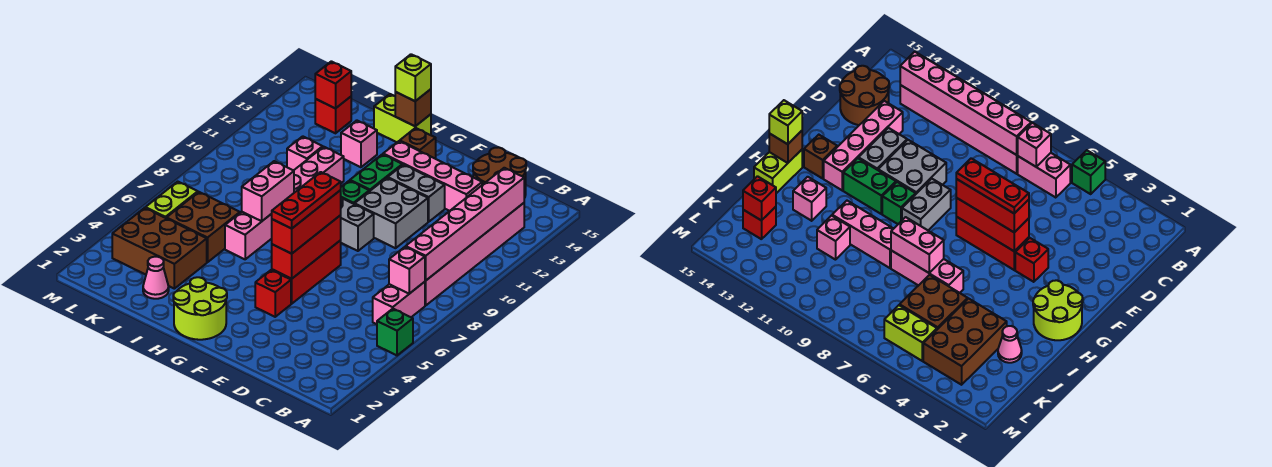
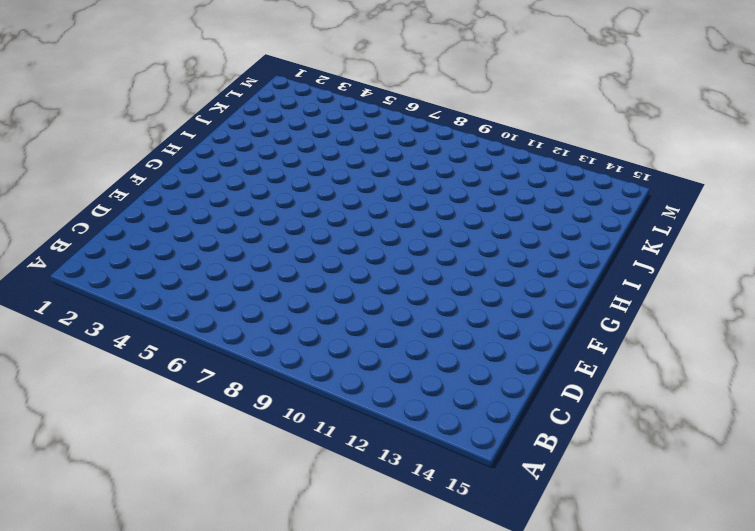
none -> green 1x1 brick [377,309,413,355]
none -> pink 1x2 brick [373,282,425,324]
none -> pink 1x6 brick [425,203,524,306]
none -> brown 2x2 round brick [473,147,526,198]

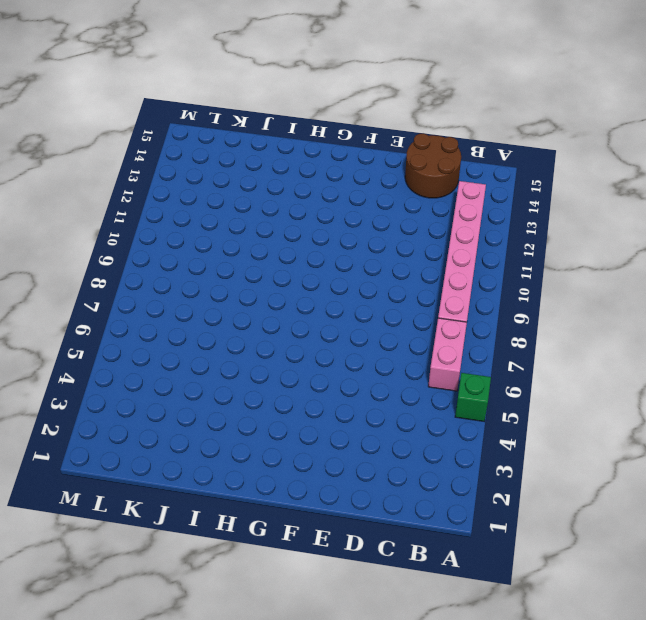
none -> pink 1x4 brick [383,141,482,211]
none -> grey 2x2 brick [355,178,428,248]
none -> grey 1x2 brick [388,165,445,222]
none -> red 1x1 brick [255,270,291,317]

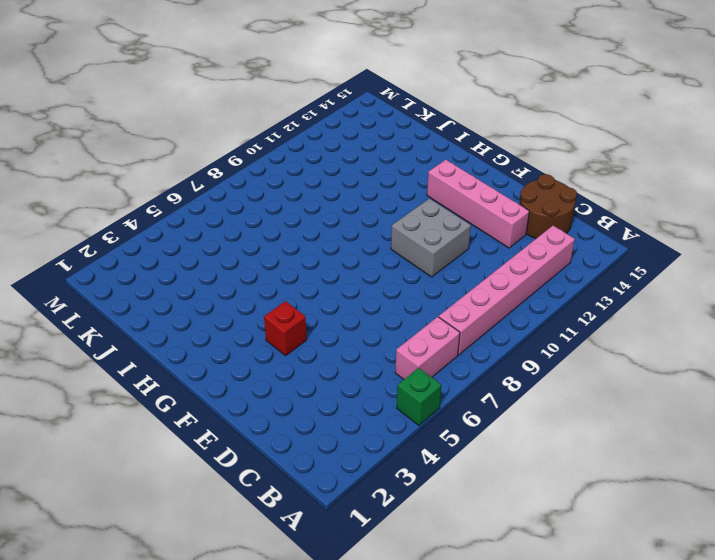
none -> grey 1x2 brick [388,165,445,222]
none -> red 1x3 brick [272,240,341,304]
none -> grey 1x2 brick [341,198,374,251]
none -> lime 2x2 round brick [173,277,227,340]

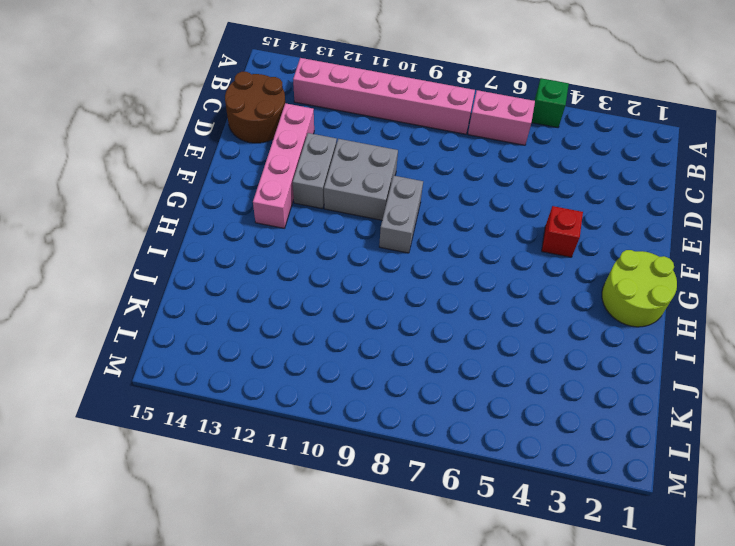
none -> red 1x3 brick [272,240,341,304]
none -> green 1x1 brick [341,181,369,204]
none -> green 1x2 brick [350,154,402,191]
none -> brown 1x1 brick [400,128,436,159]

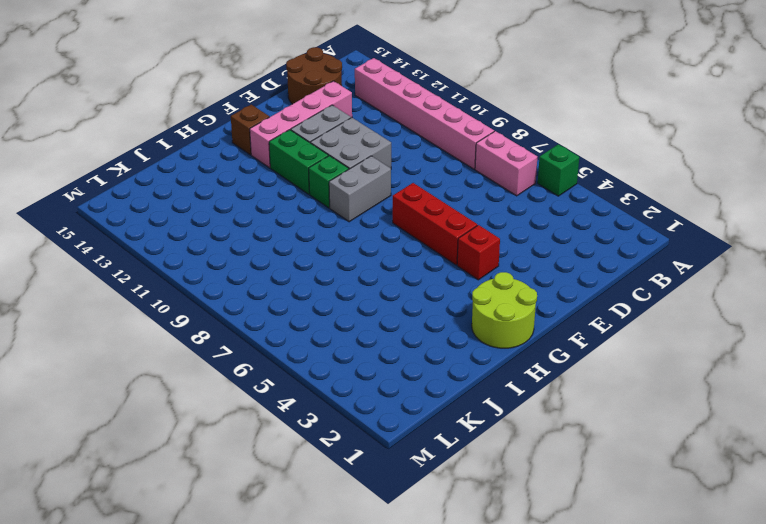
none -> lime 1x2 brick [374,94,431,142]
none -> pink 1x3 brick [225,212,272,259]
none -> pink 1x3 brick [294,147,344,193]
none -> pink 1x1 brick [341,120,377,167]

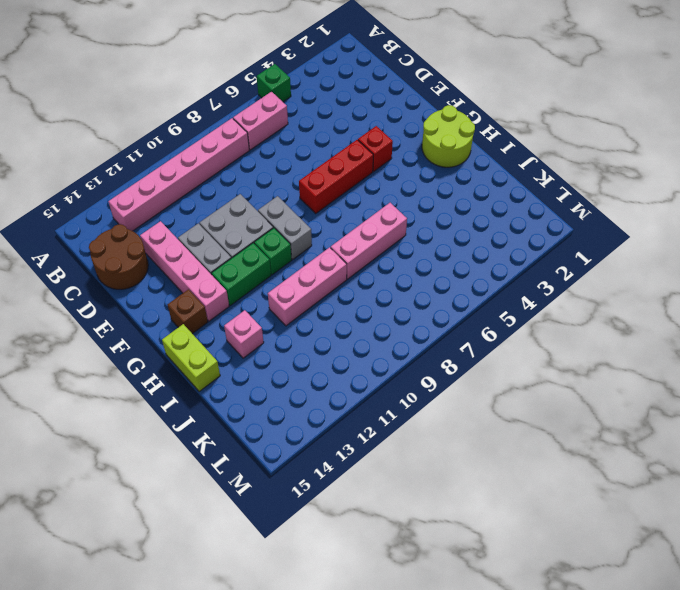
none -> pink 1x1 cone [143,257,169,299]
none -> brown 2x3 brick [112,208,207,289]
none -> brown 2x2 brick [167,192,240,262]
none -> pink 1x1 brick [287,136,323,171]

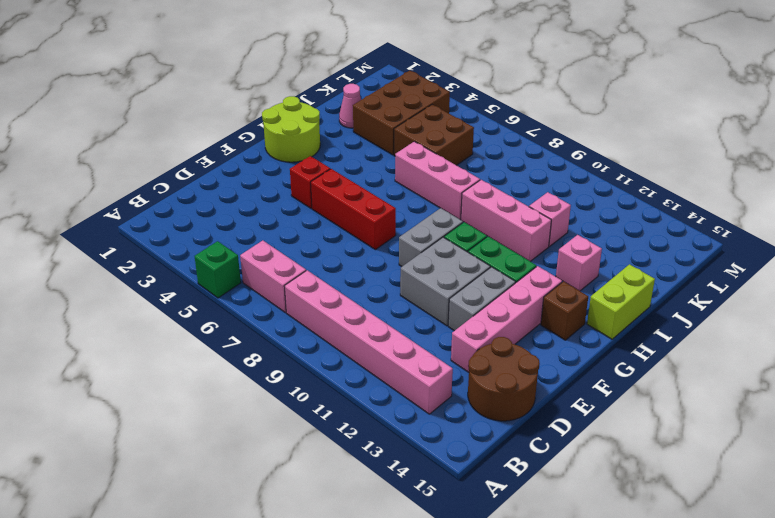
none -> red 1x1 brick [315,97,351,133]
none -> lime 1x2 brick [145,182,198,218]
none -> pink 1x1 brick [389,247,425,294]
none -> pink 1x6 brick [406,168,524,281]

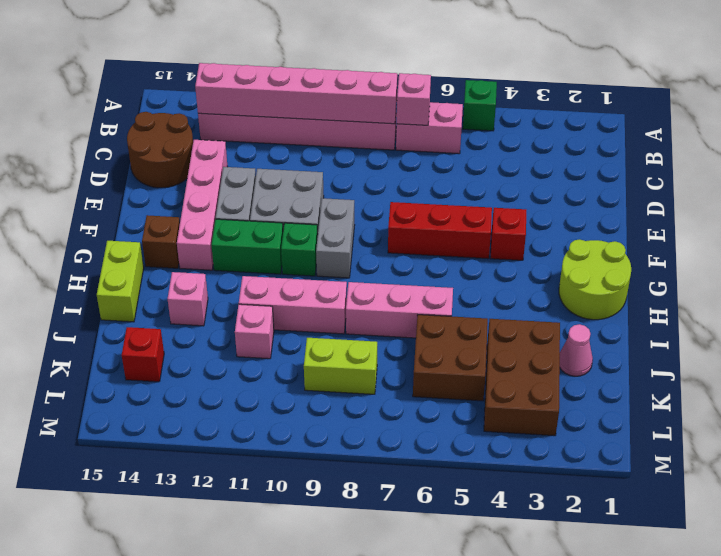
lime 1x2 brick [304,338,377,394] -> lime 1x2 brick moved to [145,182,198,218]
none -> red 1x3 brick [272,215,341,279]
none -> brown 1x1 brick [395,89,431,126]
none -> pink 1x2 brick [242,161,294,221]
none -> red 1x1 brick [315,61,351,108]

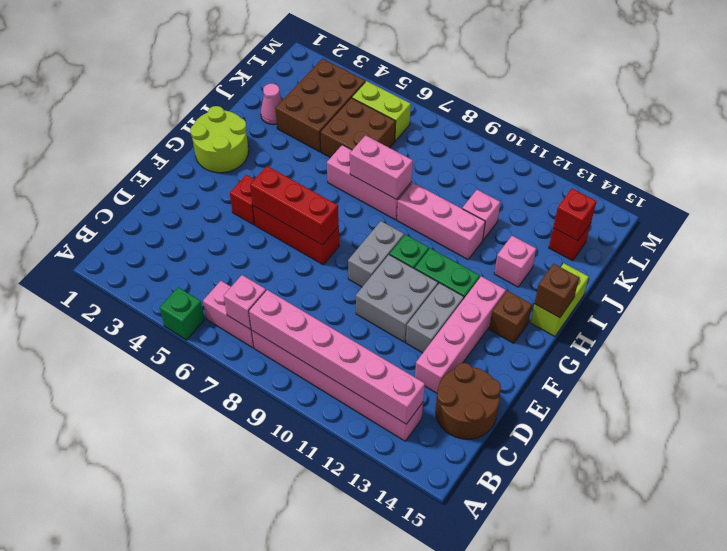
none -> red 1x3 brick [272,190,341,254]
none -> lime 1x1 brick [395,54,431,101]
none -> red 1x3 plate [272,172,341,229]

